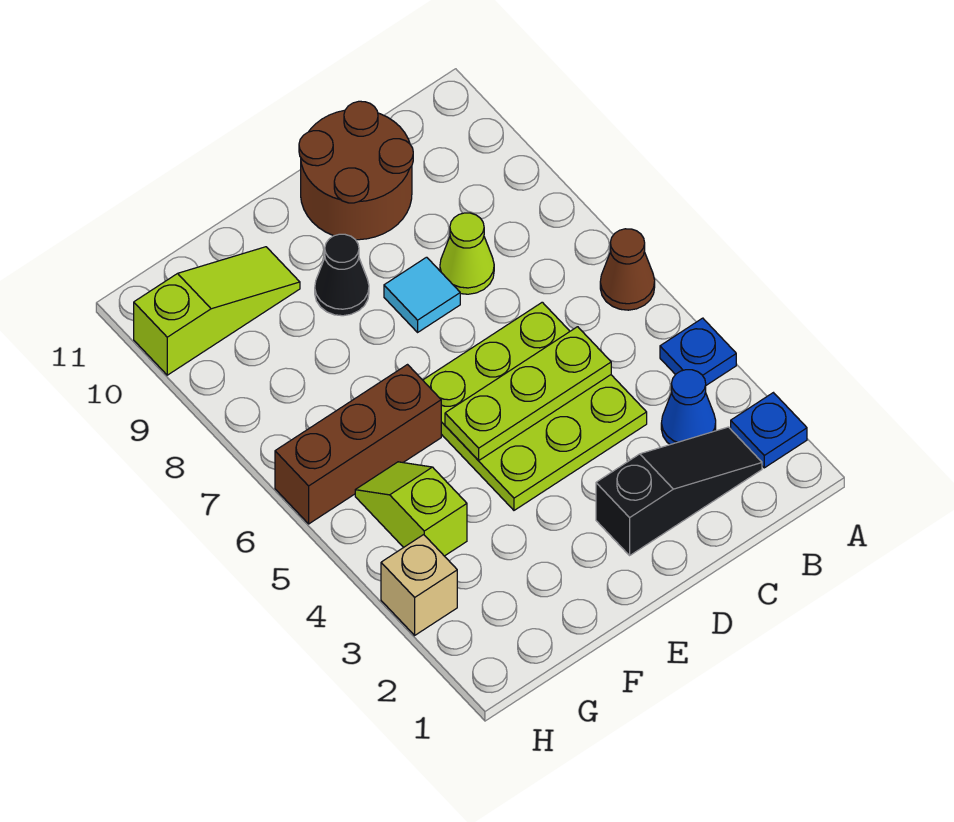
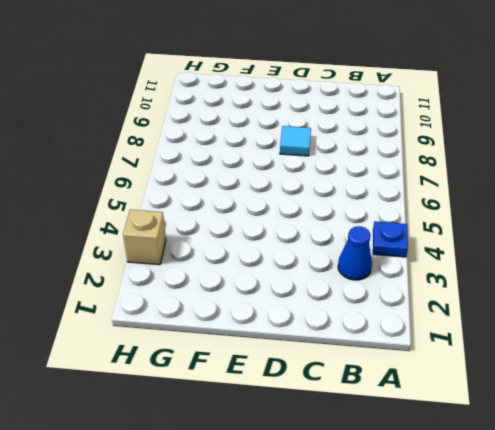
none -> blue 1x1 plate [731,393,807,468]
none -> brown 1x1 cone [600,229,655,310]
none -> black 1x3 slope [596,427,762,555]

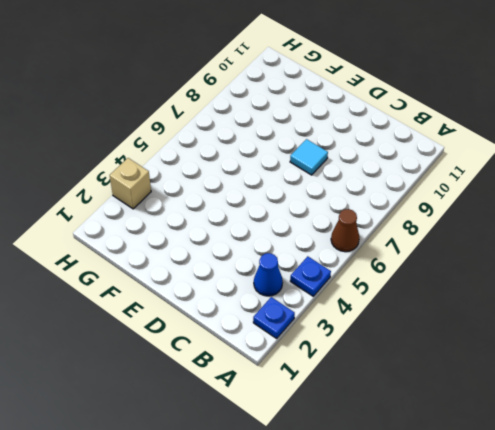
none -> black 1x3 slope [596,427,762,555]
none -> lime 3x3 plate [423,302,647,510]
none -> lime 1x1 cone [440,213,494,294]

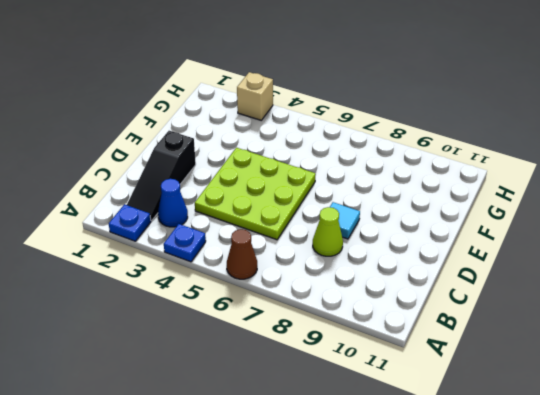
none -> brown 2x2 round brick [299,101,413,240]
none -> black 1x1 cone [315,234,369,316]
none -> brown 1x3 brick [275,365,441,524]

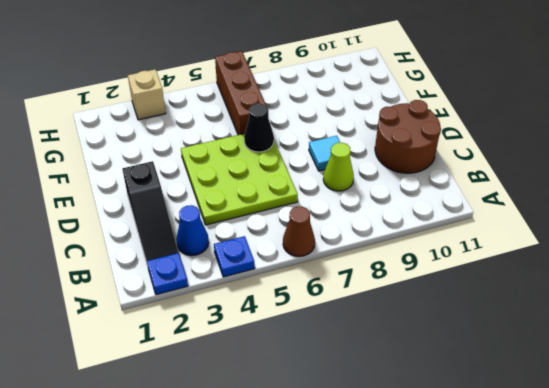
black 1x1 cone [244,104,274,152] -> black 1x1 cone moved to [315,234,369,316]
none -> lime 1x3 slope [134,247,300,375]
none -> lime 1x2 slope [355,462,467,556]
none -> lime 1x3 plate [445,327,611,461]

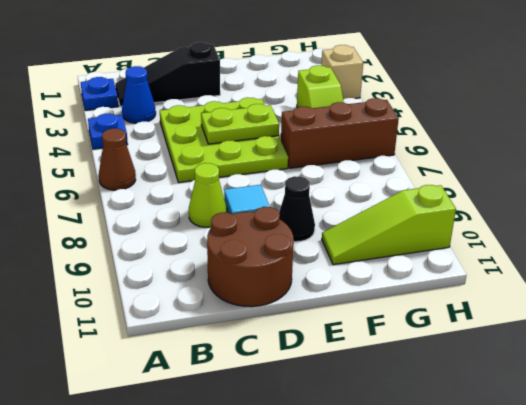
lime 1x2 plate [201,104,279,144] -> lime 1x3 plate [445,327,611,461]

